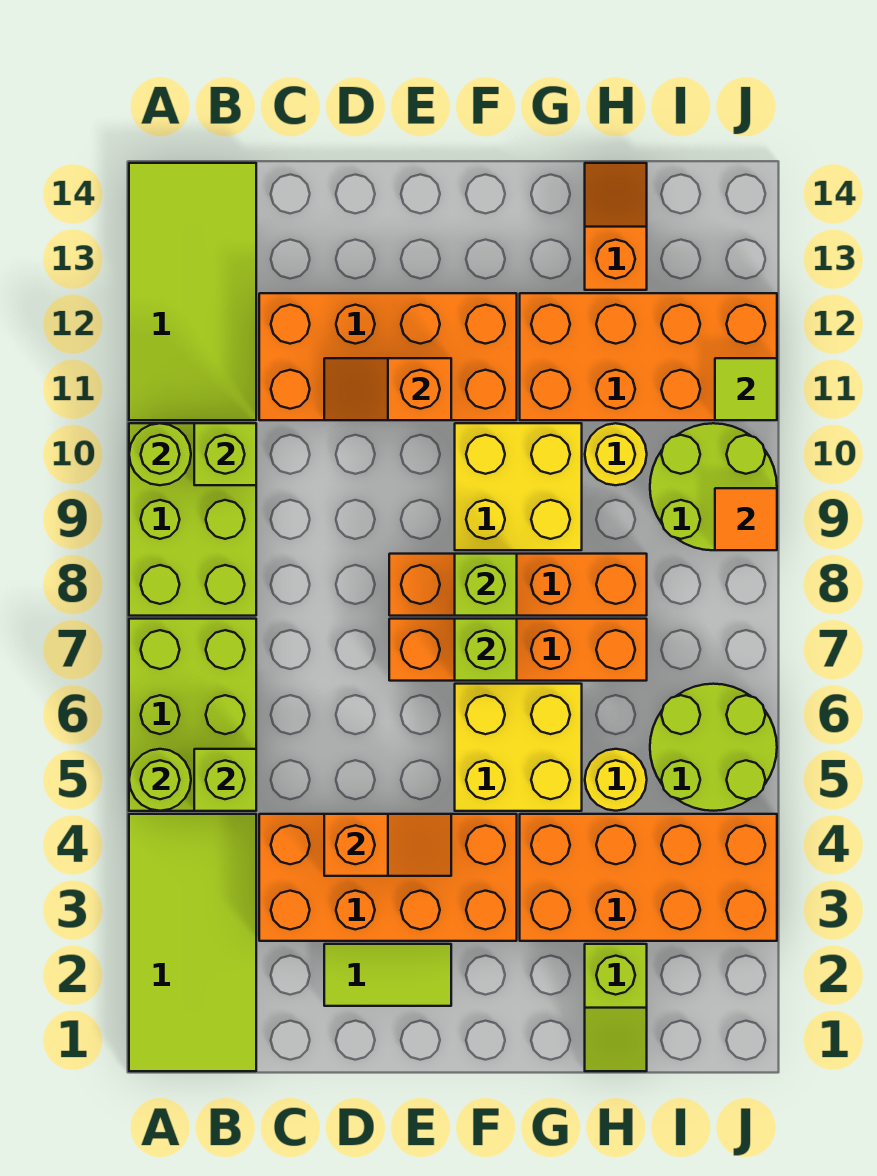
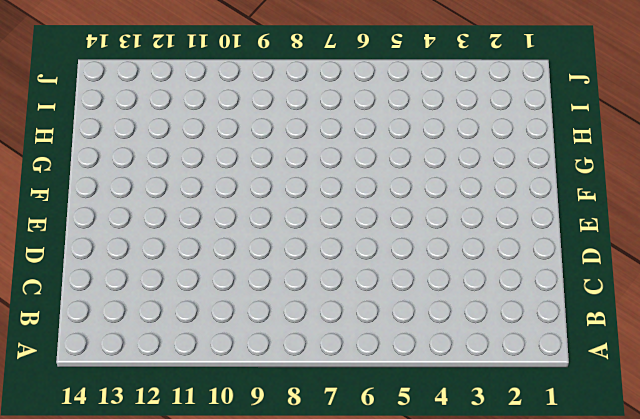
none -> lime 2x4 tile [129,814,256,1071]
none -> lime 2x3 brick [129,619,256,811]
none -> lime 2x3 brick [129,423,256,616]

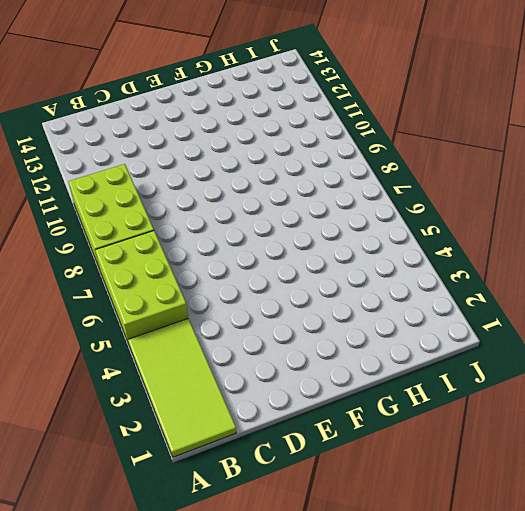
none -> lime 2x4 tile [129,163,256,420]
none -> orange 2x4 brick [259,814,517,941]
none -> orange 2x4 brick [259,293,517,420]

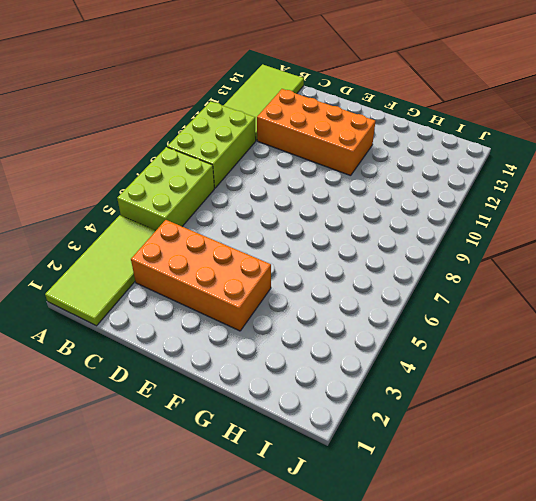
none -> lime 1x2 tile [324,944,451,1006]
none -> orange 1x4 brick [389,619,647,681]
none -> orange 1x4 brick [389,554,647,616]

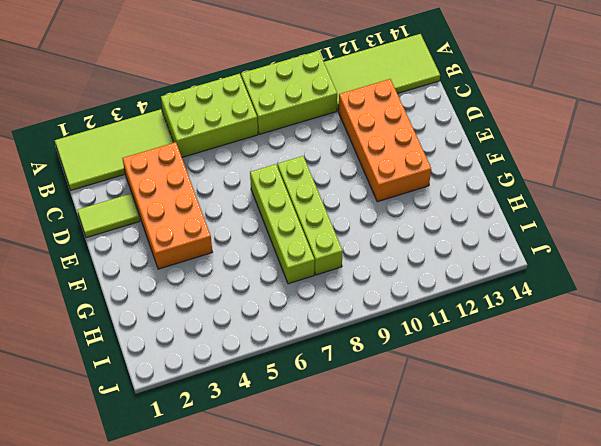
lime 1x2 tile [77,194,140,238] -> lime 1x2 tile turned to [324,944,451,1006]
lime 1x4 brick [250,164,315,284] -> orange 1x4 brick [389,619,647,681]
lime 1x4 brick [277,156,343,275] -> orange 1x4 brick [389,554,647,616]
none -> yellow 2x2 brick [455,684,582,811]
none -> yellow 2x2 brick [455,423,582,550]
none -> orange 2x4 brick [520,814,777,941]

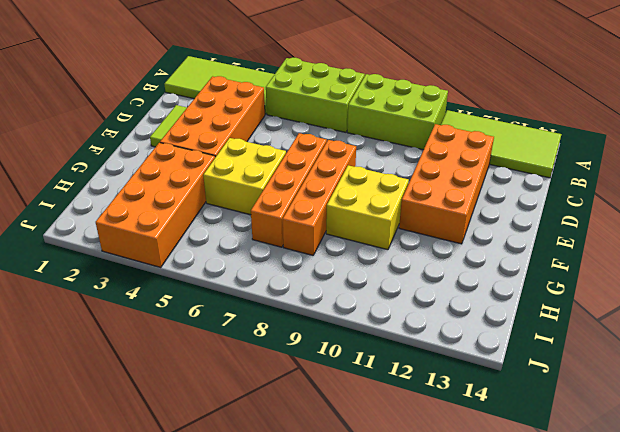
none -> orange 2x4 brick [520,293,777,420]
none -> lime 1x2 slope [585,944,647,1071]
none -> yellow 1x1 round brick [585,749,647,811]

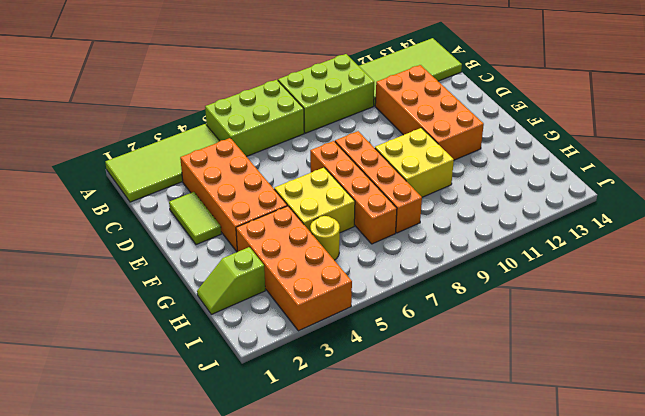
none -> orange 2x4 brick [520,293,777,420]
none -> yellow 1x1 round brick [585,423,647,485]
none -> orange 1x2 slope [585,163,647,290]

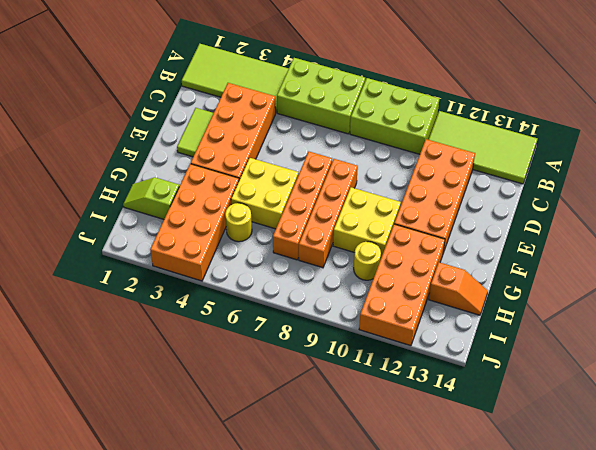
none -> lime 2x2 round brick [650,684,777,811]
none -> lime 2x2 round brick [650,423,777,550]
none -> lime 1x1 round brick [129,749,191,811]

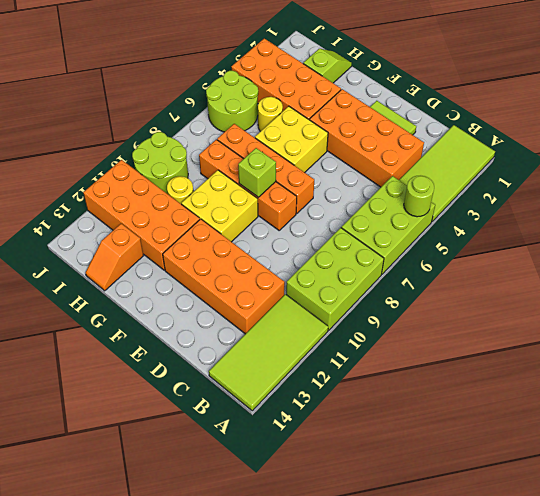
none -> lime 1x1 round brick [129,423,191,485]
none -> lime 1x1 brick [194,749,256,811]
none -> lime 1x1 brick [194,423,256,485]

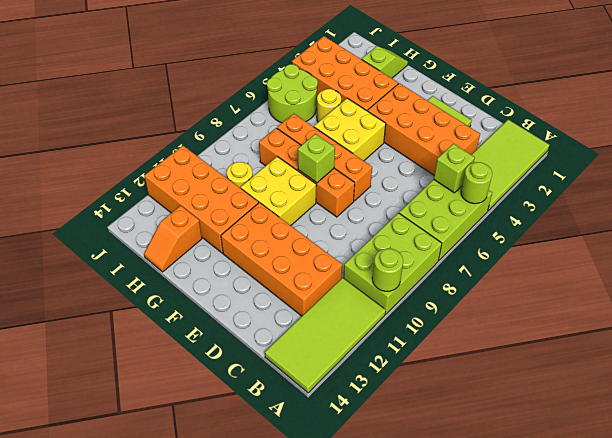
none -> lime 2x2 round brick [650,423,777,550]
none -> lime 1x1 brick [194,423,256,485]
none -> orange 1x2 slope [324,814,451,876]

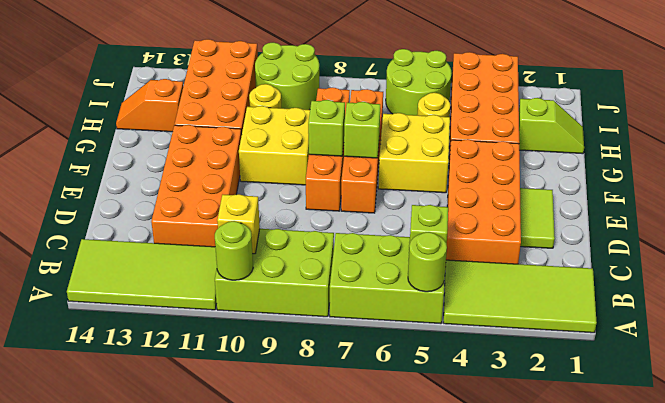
yellow 1x1 brick [217,194,260,254] -> lime 1x1 brick [194,423,256,485]
none -> orange 1x2 slope [324,814,451,876]
none -> orange 1x2 slope [324,358,451,420]
none -> orange 1x1 tile [715,488,777,550]

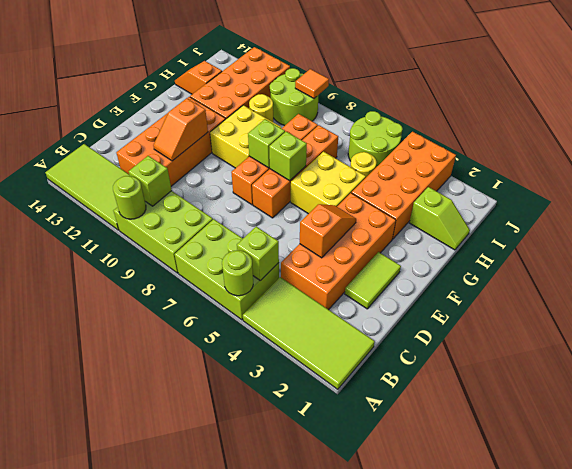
none -> lime 1x1 tile [715,358,777,420]

